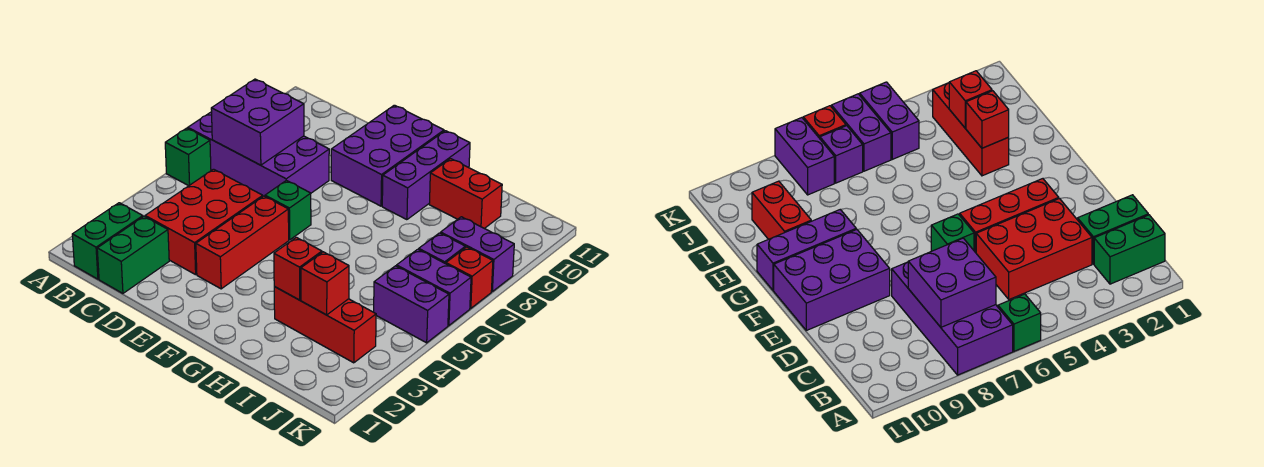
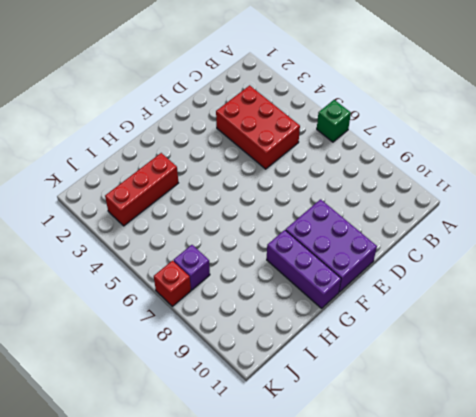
none -> purple 2x4 brick [188,112,329,196]
none -> green 1x2 brick [72,203,143,279]
none -> green 1x2 brick [97,217,169,293]

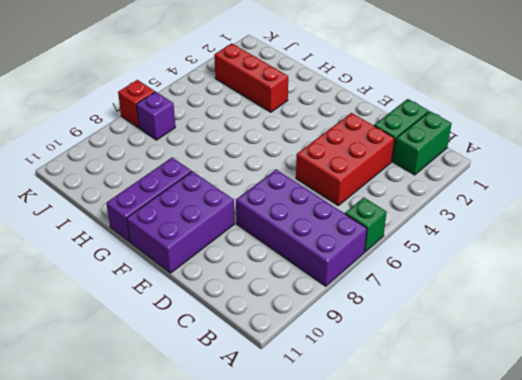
none -> red 1x3 brick [196,196,289,289]
none -> green 1x1 brick [265,180,311,240]
none -> red 1x2 brick [429,159,502,228]

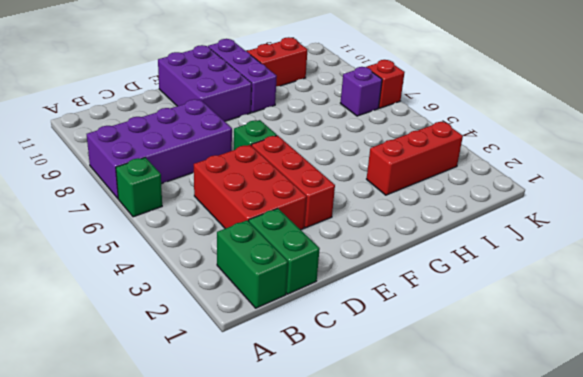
none -> purple 1x2 brick [374,266,449,343]
none -> purple 1x2 brick [397,249,471,325]
none -> purple 1x2 brick [441,217,514,291]

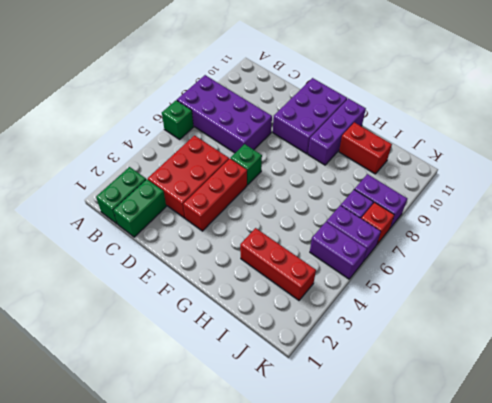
none -> purple 2x2 brick [211,79,304,165]
none -> red 1x1 brick [274,237,322,300]
none -> red 1x1 brick [301,252,349,315]

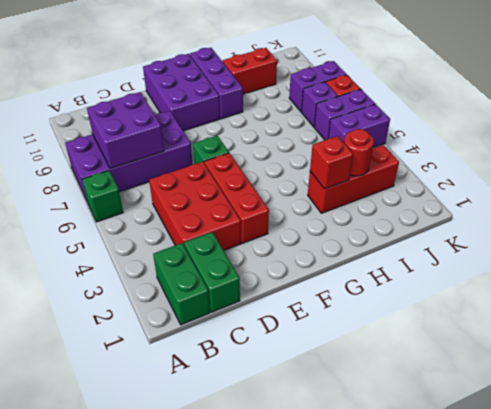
red 1x1 round brick [344,129,374,176] -> red 1x1 brick [301,252,349,315]

